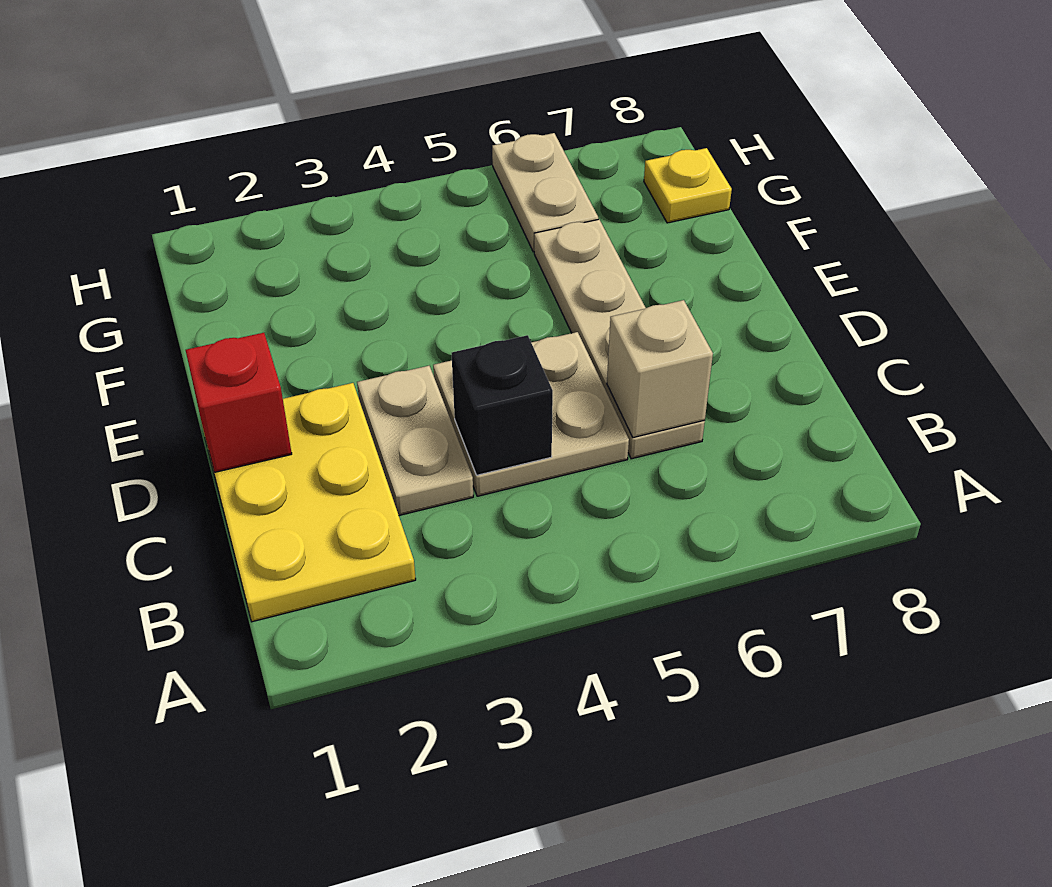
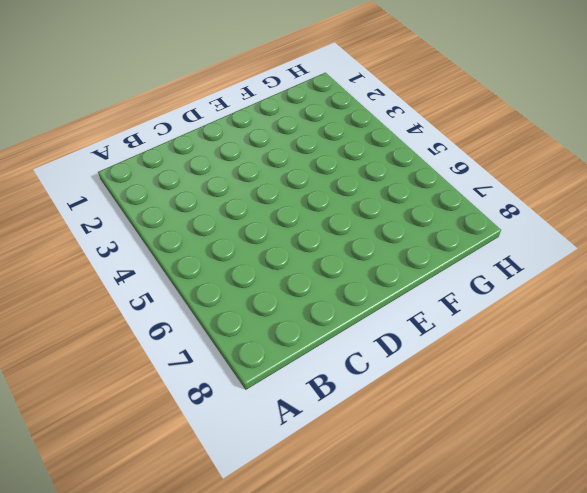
none -> yellow 2x3 plate [202,383,416,622]
none -> tan 1x2 plate [357,366,473,515]

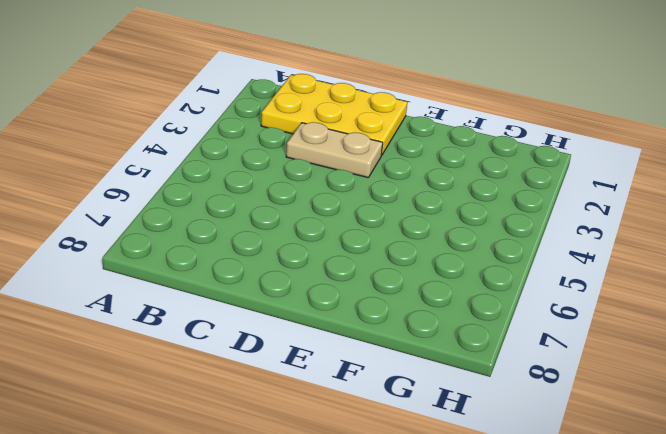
none -> tan 2x2 plate [433,332,629,496]
none -> tan 1x4 plate [534,219,705,459]

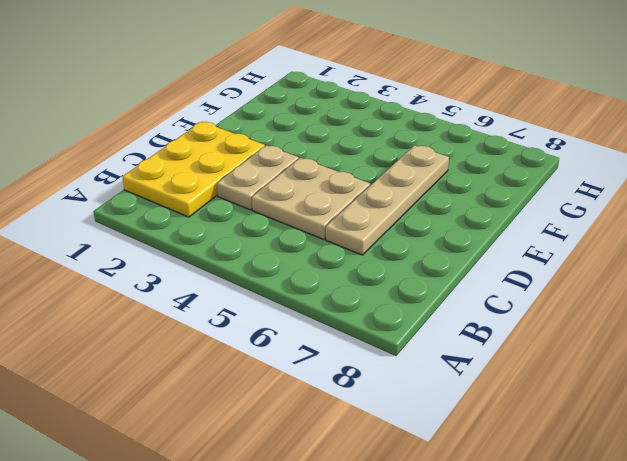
none -> tan 1x2 plate [492,133,598,252]
none -> yellow 1x1 plate [644,148,732,223]

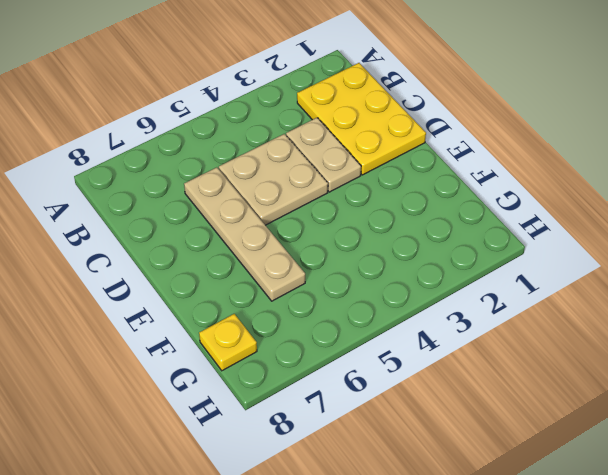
none -> tan 1x2 plate [492,133,598,252]
none -> black 1x1 brick [451,335,553,475]

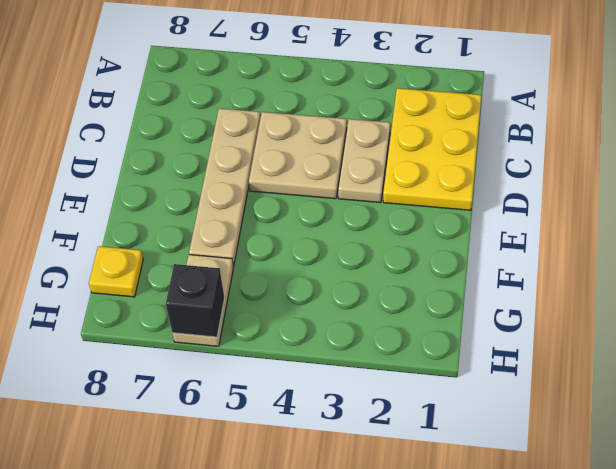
black 1x1 brick [166,264,225,337] -> black 1x1 brick moved to [451,335,553,475]
none -> tan 1x1 brick [607,300,713,437]
none -> red 1x1 brick [186,333,292,473]

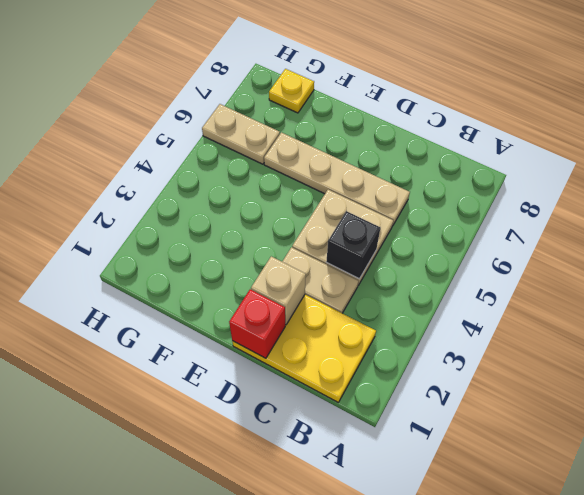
tan 1x1 brick [251,256,306,325] -> tan 1x1 brick moved to [607,300,713,437]

